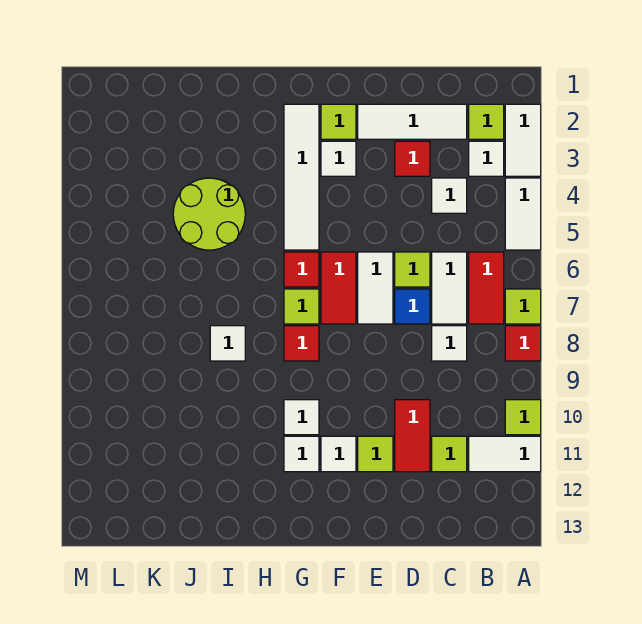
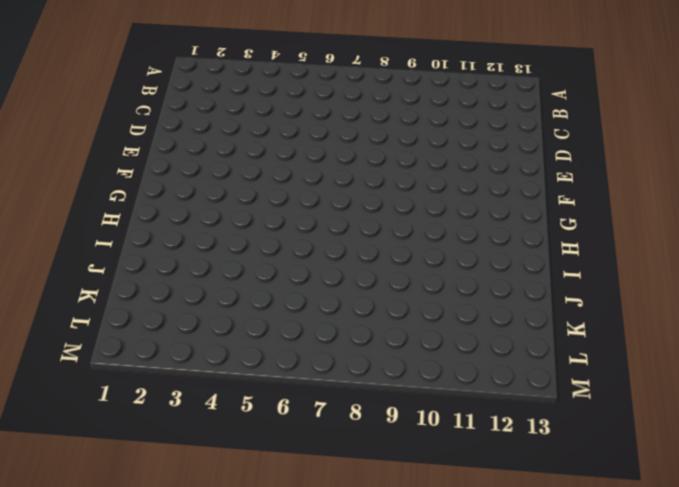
none -> white 1x2 tile [505,104,541,176]
none -> white 1x2 tile [505,178,541,250]
none -> lime 1x1 tile [505,289,541,324]
none -> red 1x1 tile [505,326,541,361]

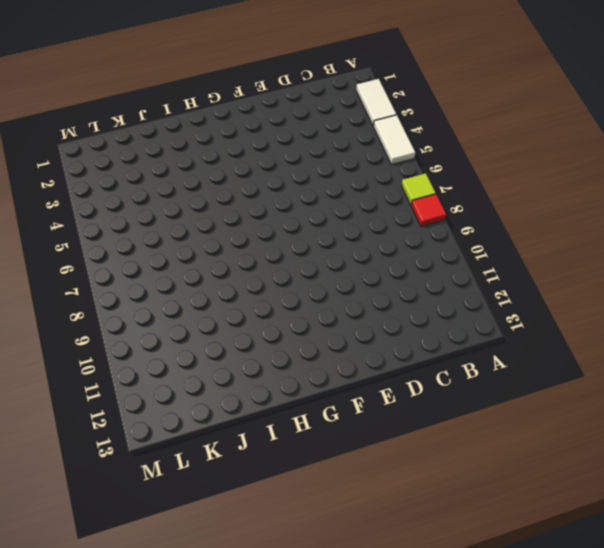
none -> lime 1x1 tile [505,400,541,435]
none -> white 1x2 tile [469,436,541,472]
none -> lime 1x1 tile [469,104,504,139]
none -> white 1x1 tile [469,141,504,176]

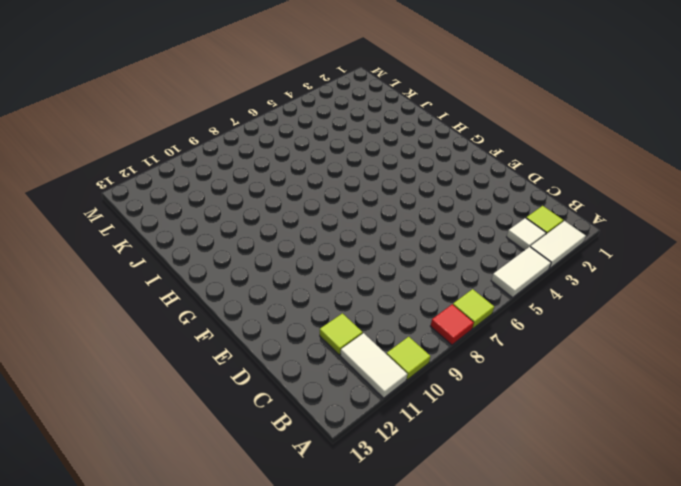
none -> red 1x2 tile [469,252,504,324]
none -> white 1x3 tile [358,104,467,139]
none -> white 1x1 tile [432,178,467,213]
none -> white 1x2 tile [432,252,467,324]

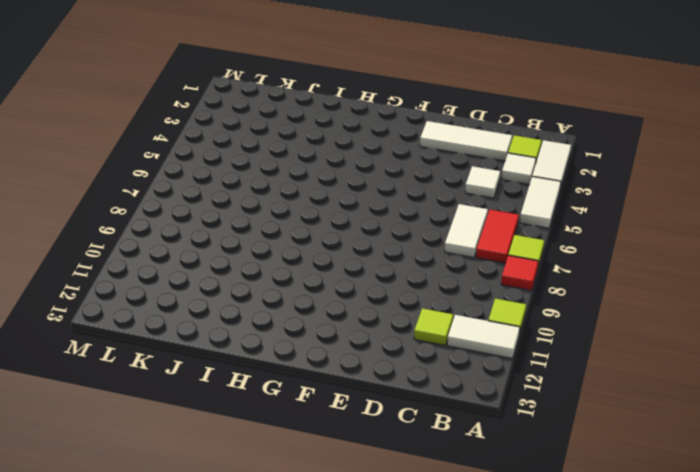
none -> white 1x1 tile [432,326,467,361]
none -> red 1x1 tile [395,141,430,176]
none -> lime 1x1 tile [395,252,430,287]
none -> blue 1x1 tile [395,289,430,324]

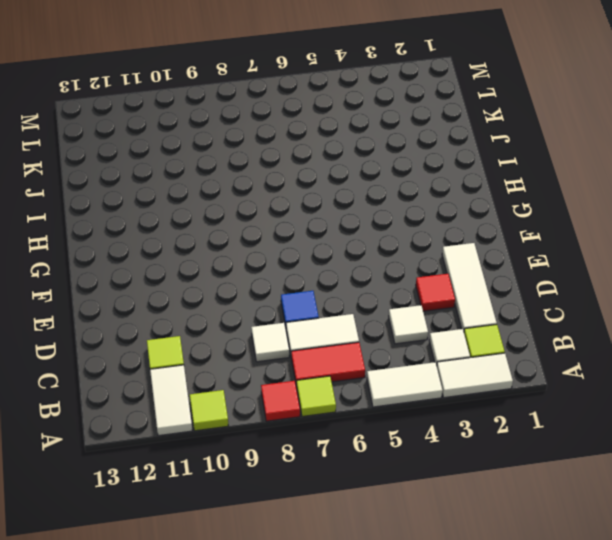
none -> lime 1x1 tile [395,252,430,287]
none -> red 1x2 tile [395,400,430,472]
none -> white 1x2 tile [358,252,393,324]
none -> lime 1x1 tile [358,436,393,472]

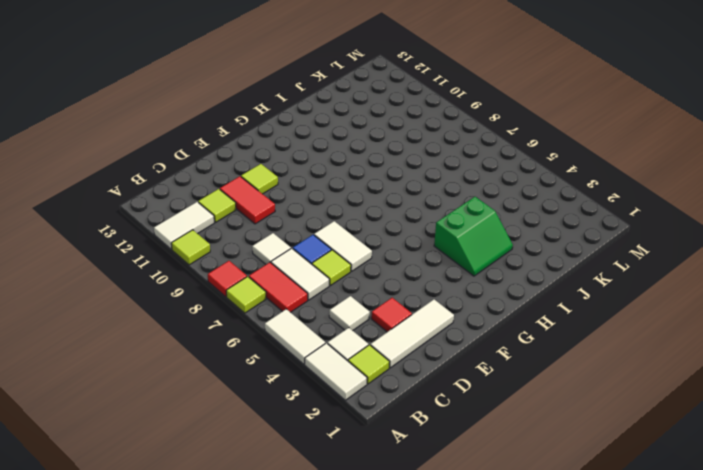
green 2x2 slope [434,197,513,276] -> lime 2x2 round brick [173,178,245,250]
none -> lime 1x1 tile [321,104,356,139]
none -> white 1x1 tile [321,141,356,176]
none -> red 1x2 tile [321,252,356,324]
none -> white 1x1 tile [321,436,356,472]

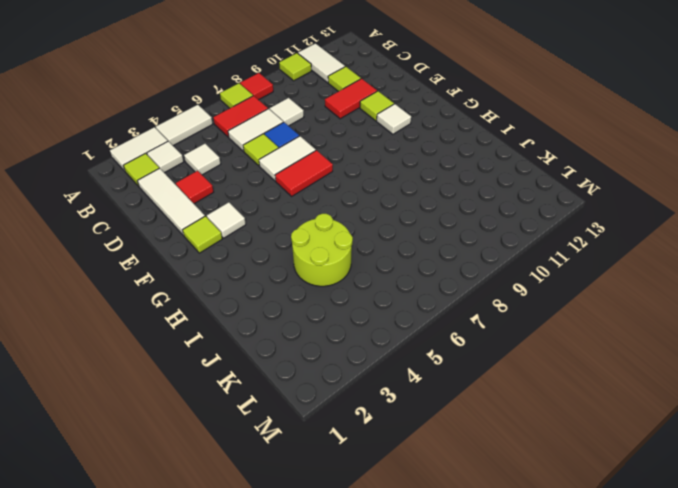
none -> white 1x4 tile [284,104,319,250]
none -> red 1x1 tile [284,252,319,287]
none -> lime 1x1 tile [284,289,319,324]
none -> red 1x1 tile [284,326,319,361]

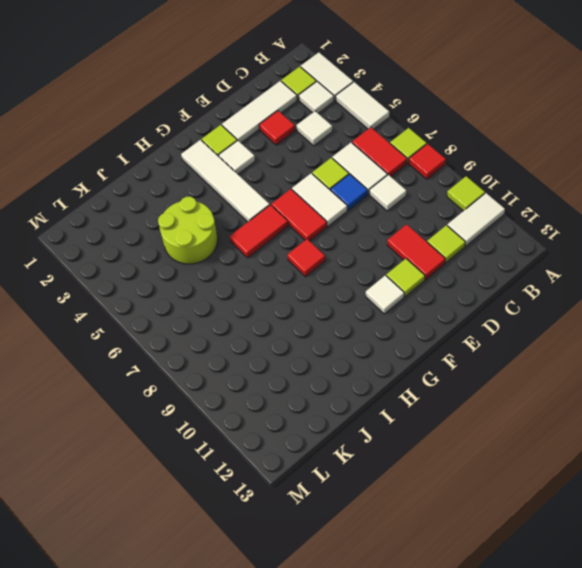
red 1x2 tile [230,205,288,258] -> red 1x1 tile [284,252,319,287]
none -> lime 1x1 tile [284,289,319,324]
none -> white 1x1 tile [284,400,319,435]
none -> white 1x1 tile [284,436,319,472]
none -> white 1x1 tile [210,326,245,361]

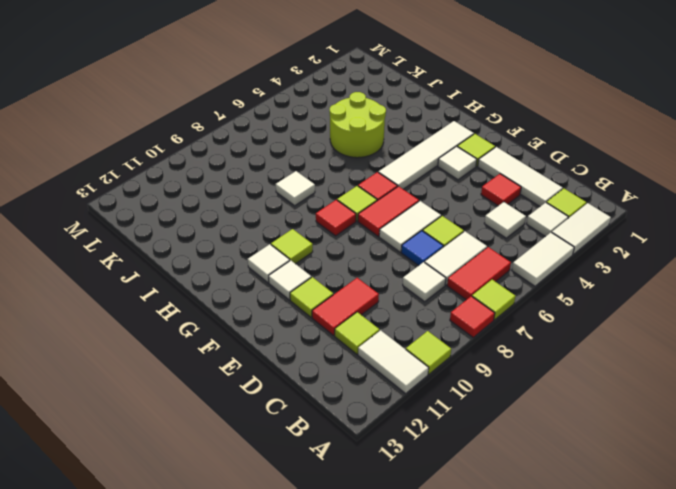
lime 1x1 tile [271,229,313,264] -> white 1x1 tile [284,400,319,435]

